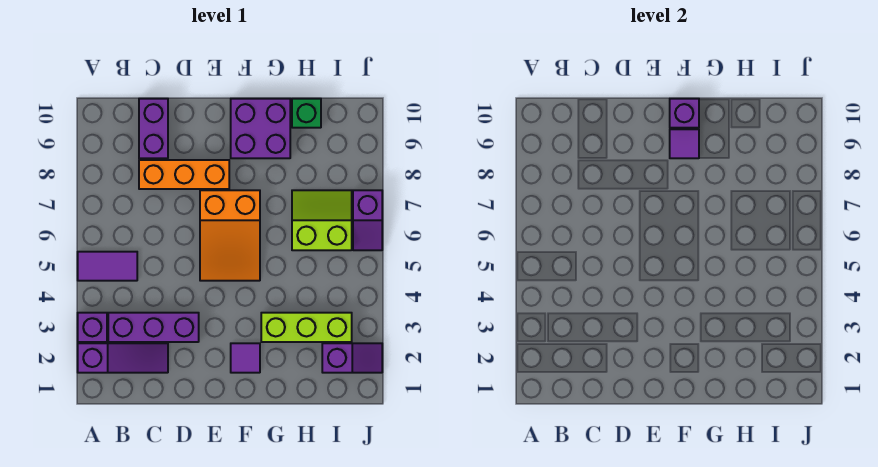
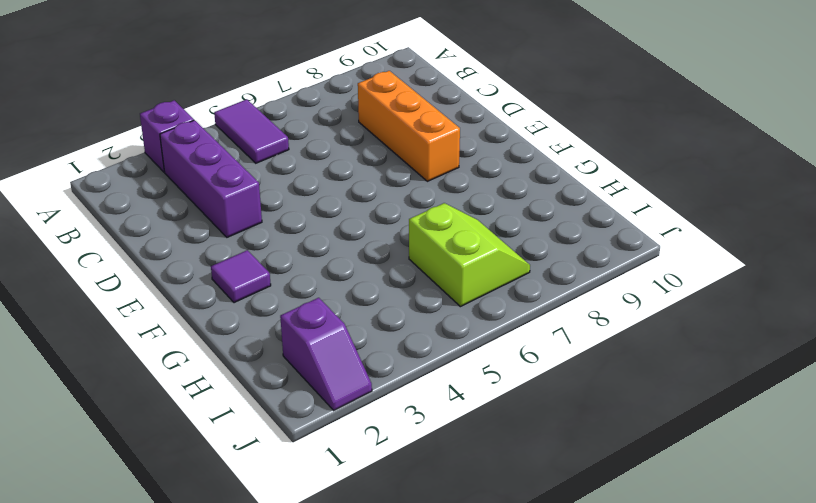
none -> purple 1x3 slope [78,343,168,373]
none -> purple 1x2 brick [139,99,168,158]
none -> orange 2x3 slope [200,190,260,281]

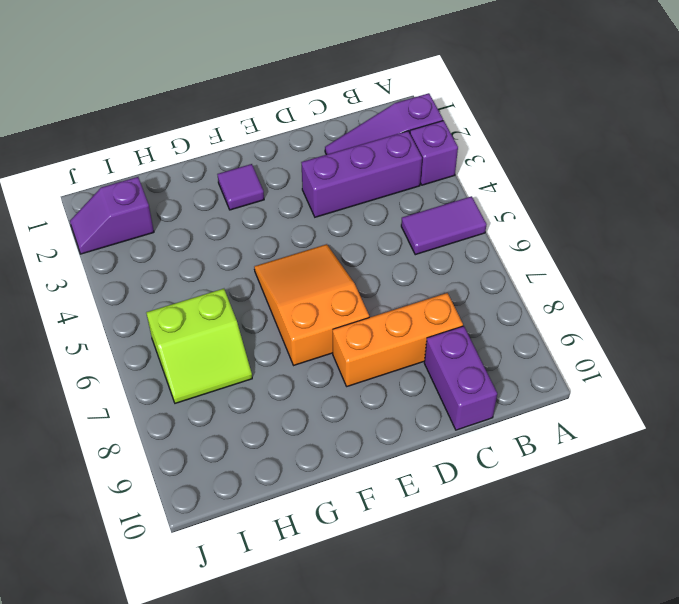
none -> purple 2x2 brick [231,99,290,158]
none -> lime 1x3 brick [261,313,352,342]
none -> green 1x1 brick [292,99,321,128]

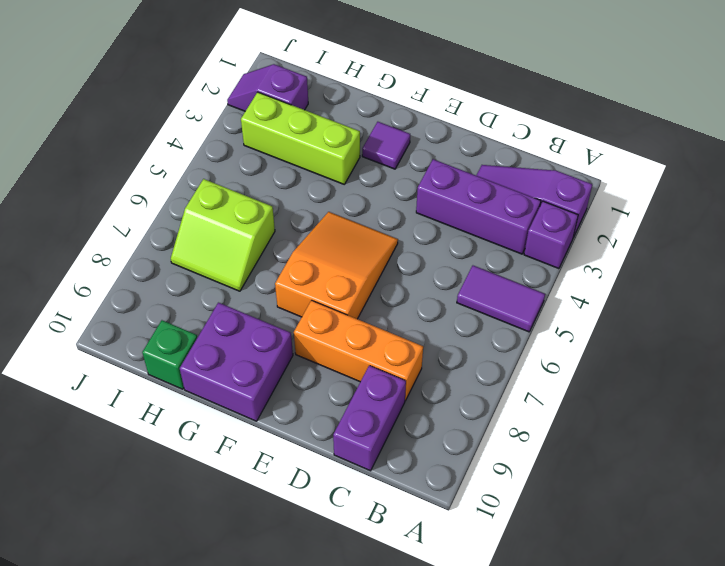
none -> purple 1x2 slope [353,190,382,250]
none -> purple 1x1 tile [670,129,699,158]
none -> purple 1x1 brick [670,99,699,128]

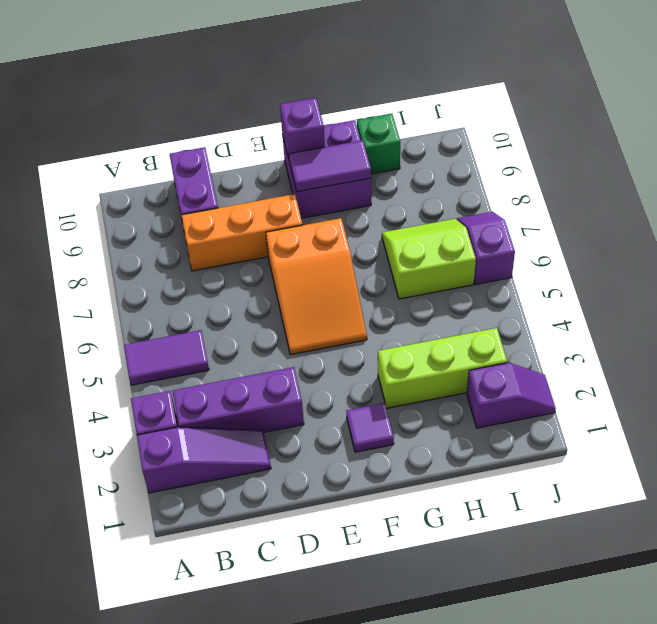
purple 1x2 tile [289,140,371,192] -> purple 1x1 tile [670,129,699,158]
purple 1x2 slope [457,212,515,284] -> purple 1x2 slope turned to [353,190,382,250]

